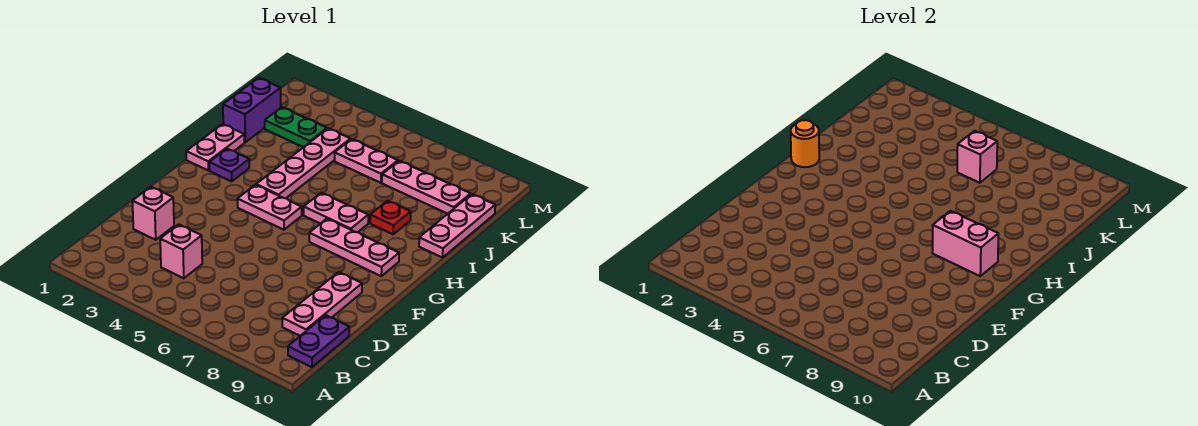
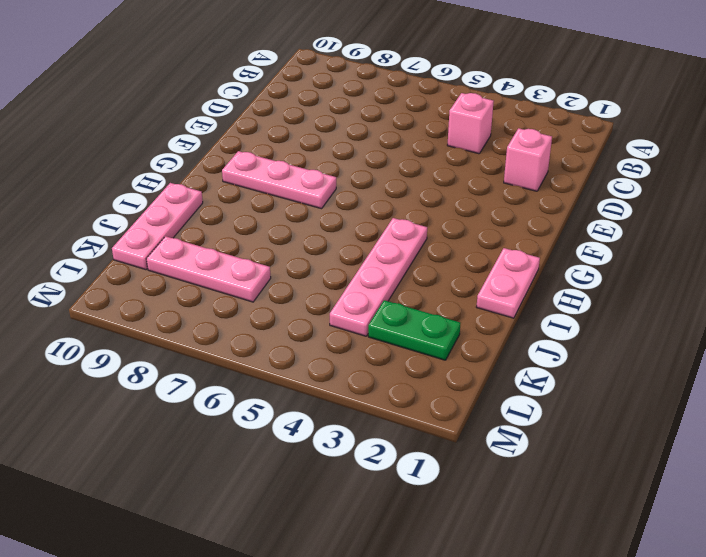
none -> purple 1x2 plate [288,315,349,367]
none -> pink 1x3 plate [282,272,362,336]
none -> pink 1x2 plate [238,185,302,230]

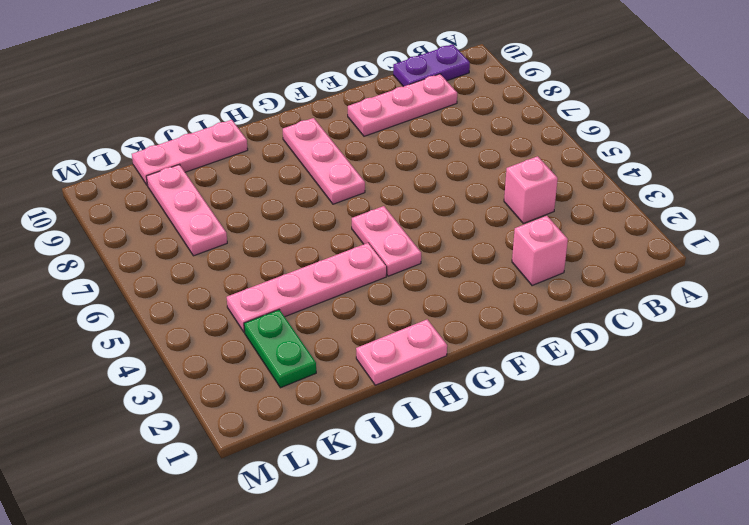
none -> purple 1x1 plate [209,149,249,181]
none -> pink 1x2 plate [304,193,368,232]
none -> red 1x1 plate [370,201,411,234]

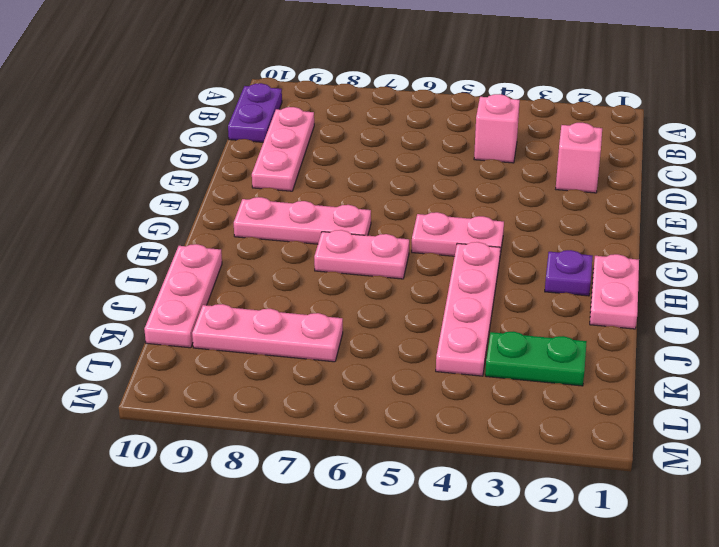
none -> red 1x1 plate [370,201,411,234]
none -> purple 1x2 brick [223,78,281,142]
none -> pink 1x2 plate [335,139,398,183]

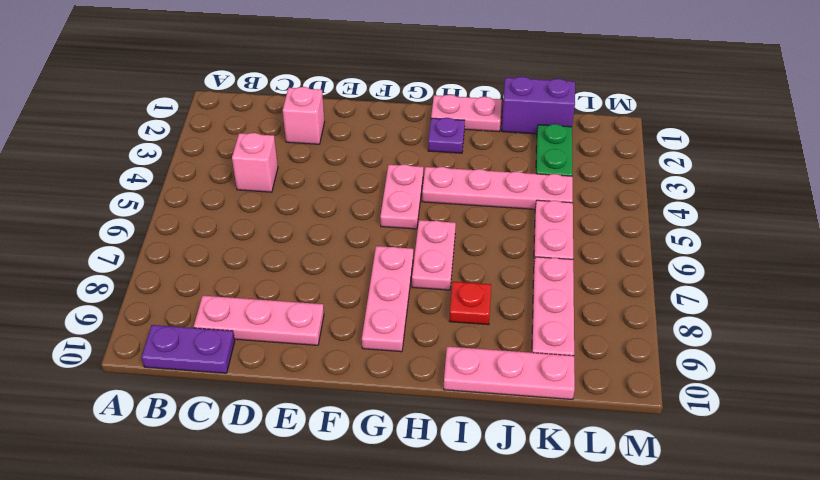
none -> pink 1x2 brick [933,211,998,276]
none -> orange 1x1 round brick [791,120,819,167]
none -> pink 1x1 brick [957,131,997,183]

